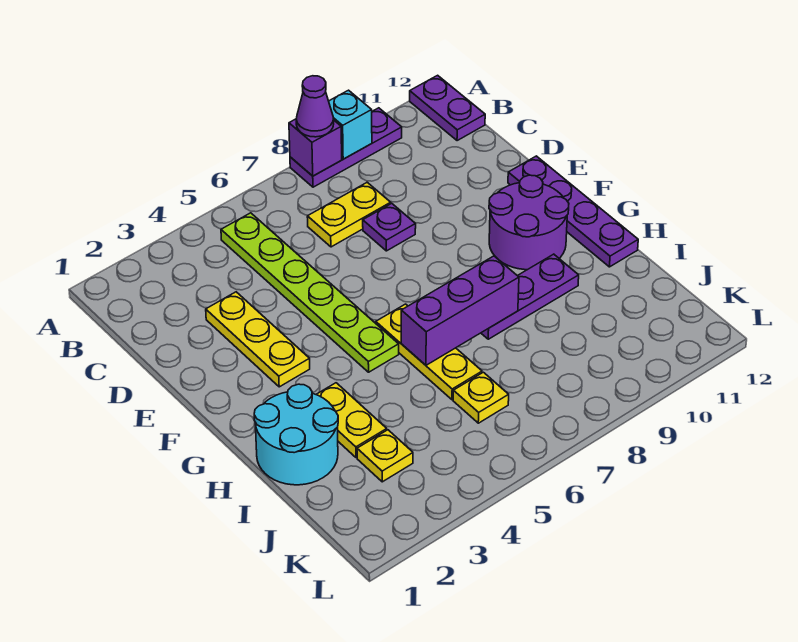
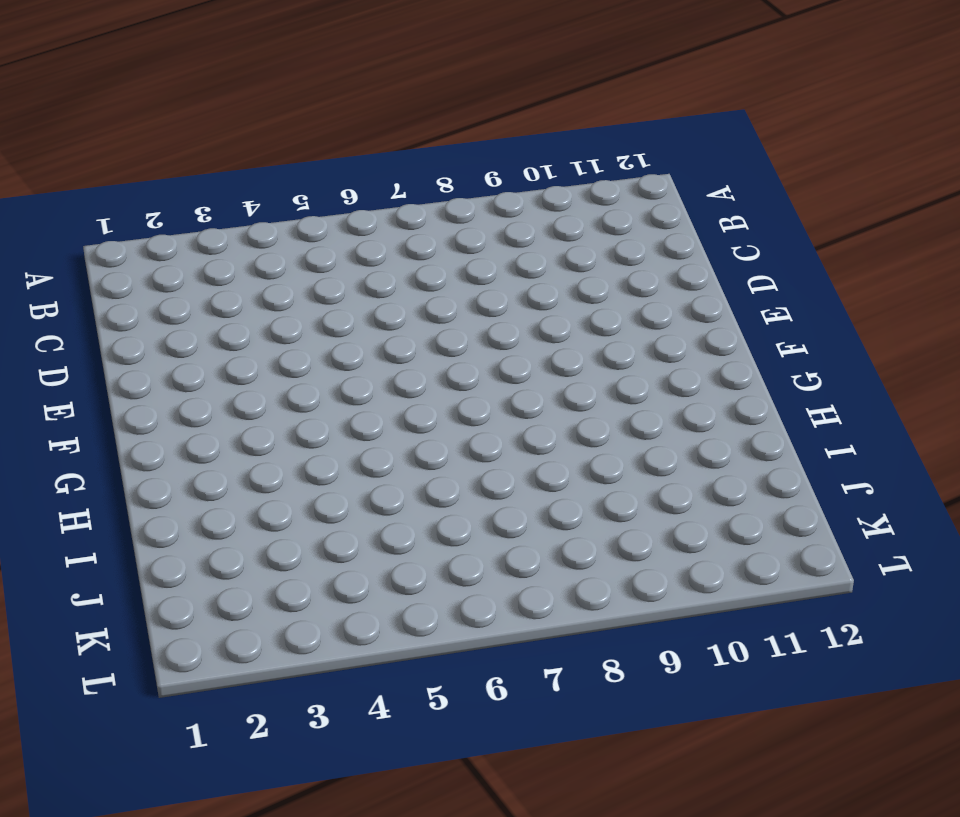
none -> purple 1x3 plate [290,108,402,187]
none -> purple 1x2 plate [410,75,485,141]
none -> lime 1x6 plate [221,213,399,372]

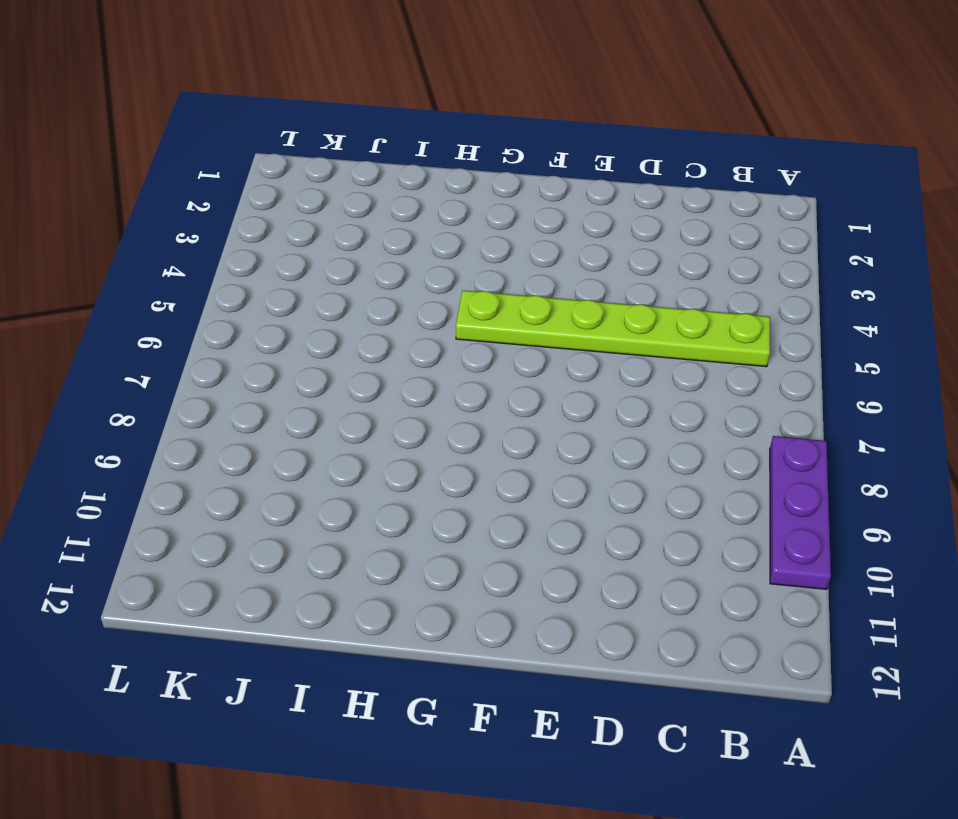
none -> purple 1x2 plate [410,75,485,141]
none -> yellow 1x2 plate [307,182,391,247]
none -> yellow 1x3 plate [206,292,310,387]

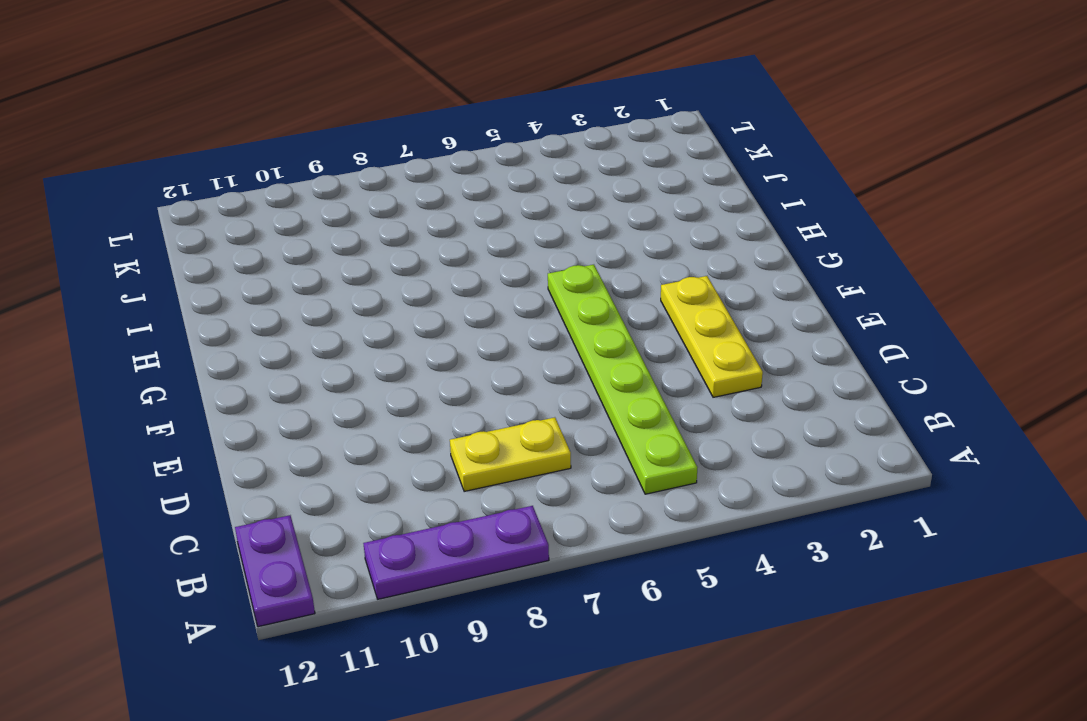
none -> purple 1x1 plate [363,203,416,251]
none -> purple 1x4 plate [508,156,638,267]
none -> purple 2x2 round brick [489,175,569,270]

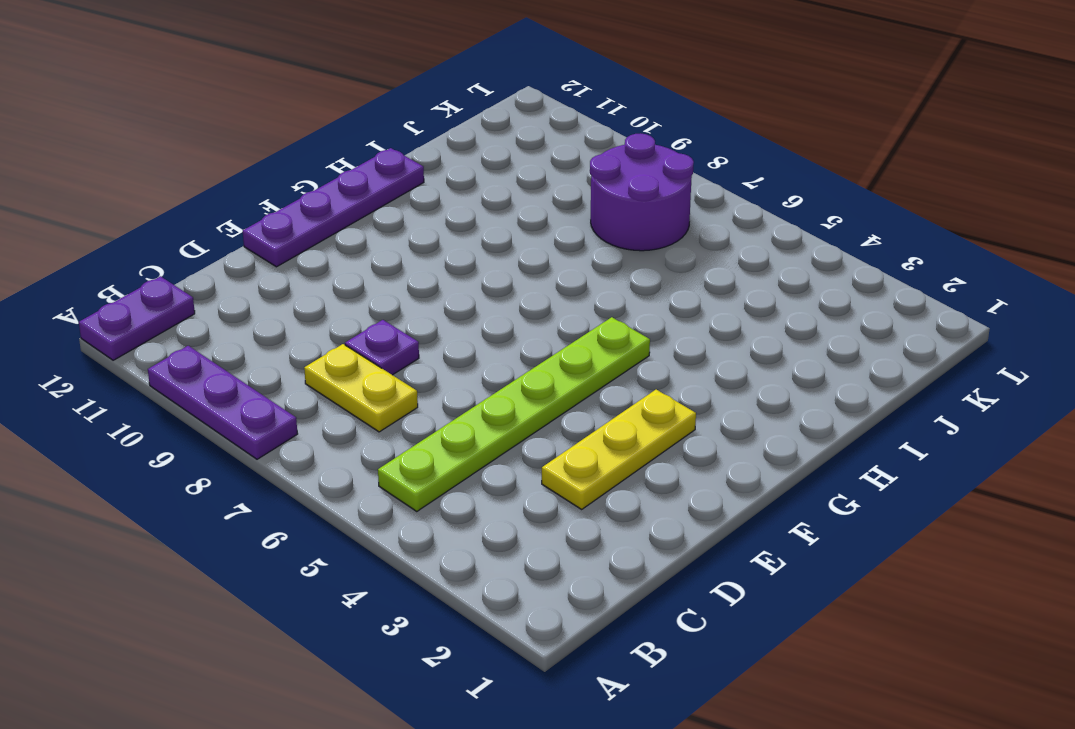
purple 2x2 round brick [590,133,694,251] -> purple 2x2 round brick moved to [489,175,569,270]
none -> yellow 1x3 plate [376,304,482,400]
none -> cyan 2x2 round brick [254,384,338,485]
none -> yellow 1x2 plate [316,383,387,458]

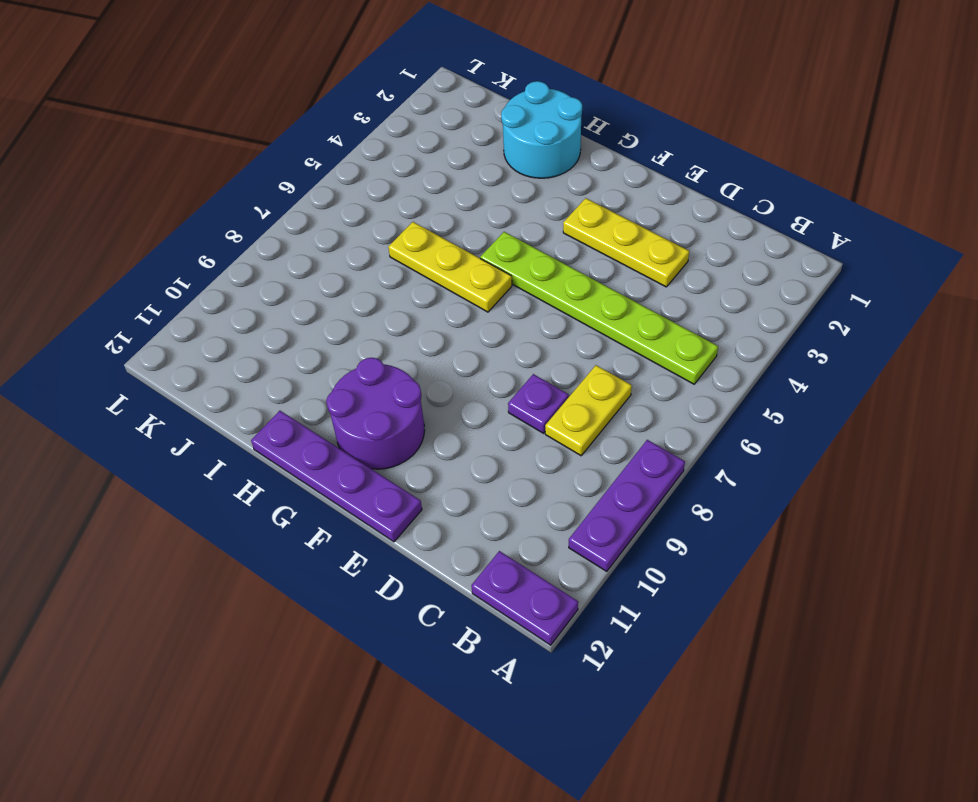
none -> yellow 1x2 plate [316,383,387,458]
none -> purple 1x3 plate [481,254,579,339]
none -> yellow 1x1 plate [357,430,413,482]

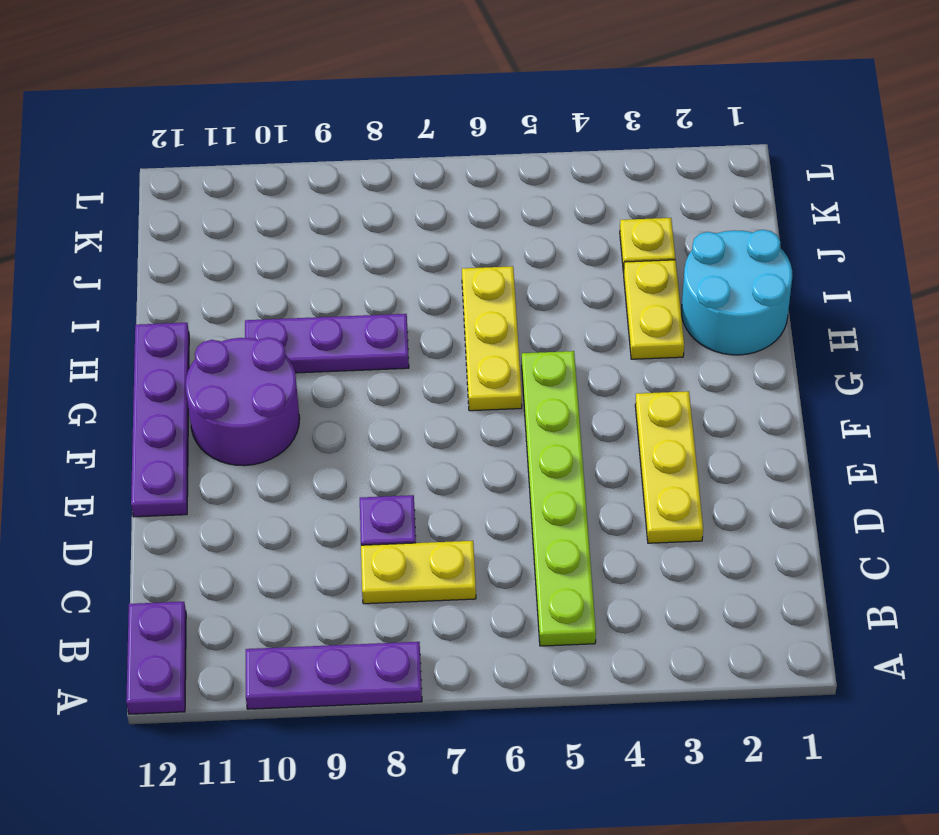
none -> yellow 1x1 plate [453,372,509,423]
none -> purple 1x1 brick [289,119,342,176]
none -> cyan 1x1 brick [329,90,372,159]

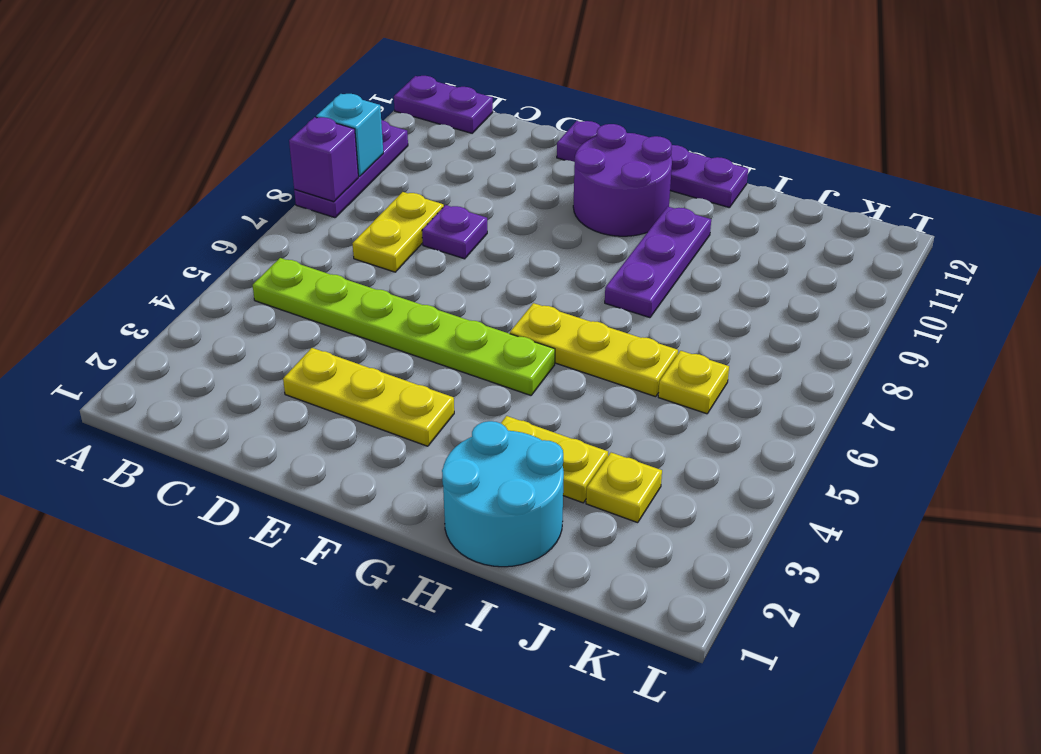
none -> purple 1x3 brick [401,256,519,365]
none -> purple 1x1 cone [296,76,334,137]

